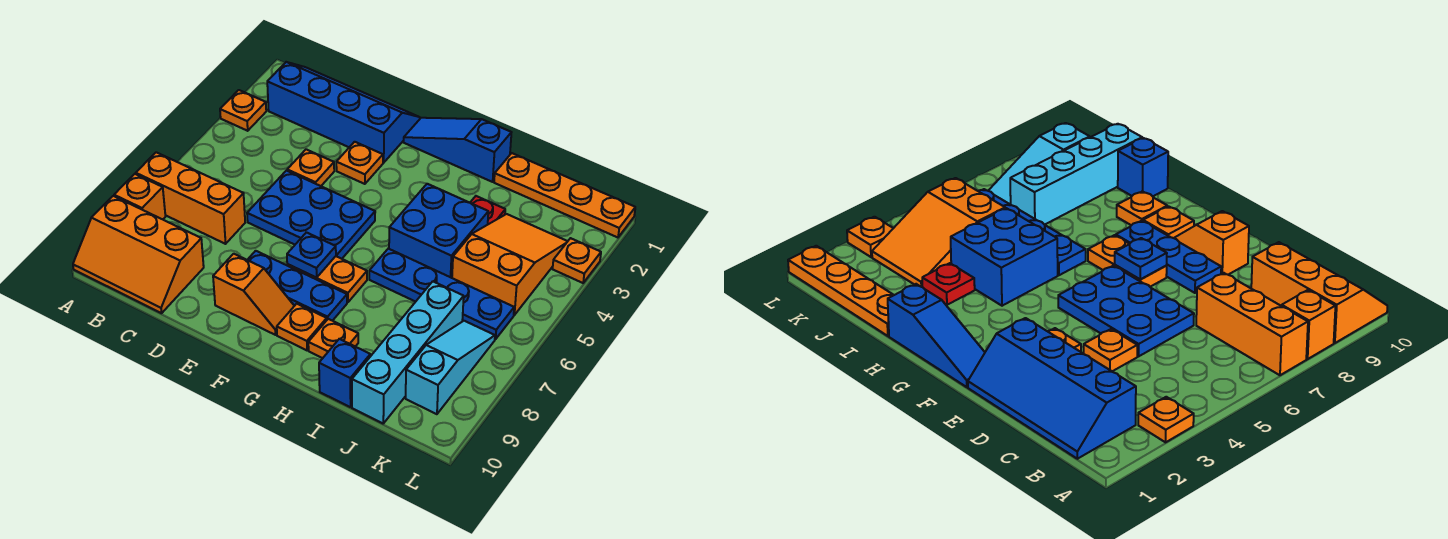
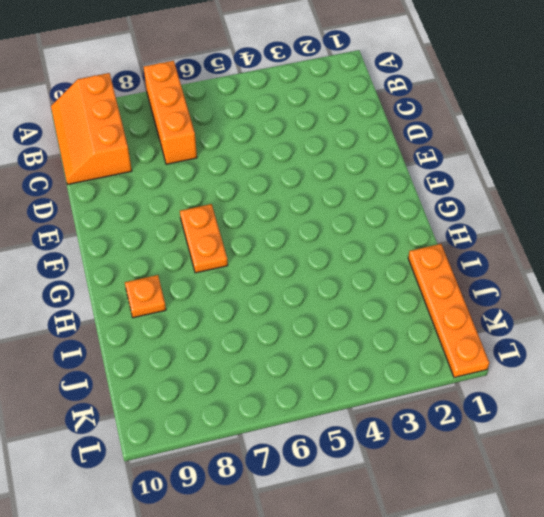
none -> orange 1x1 plate [220,90,266,131]
none -> orange 1x1 brick [114,174,165,219]
none -> blue 2x4 slope [267,62,420,163]

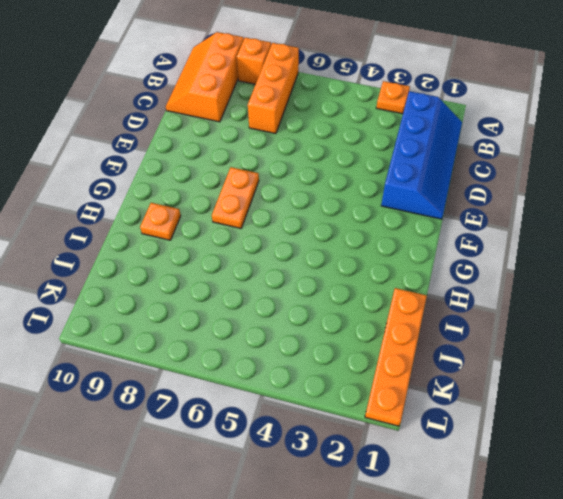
none -> orange 1x1 plate [287,149,334,186]
none -> blue 2x3 plate [247,171,375,259]
none -> orange 1x1 plate [336,142,383,184]

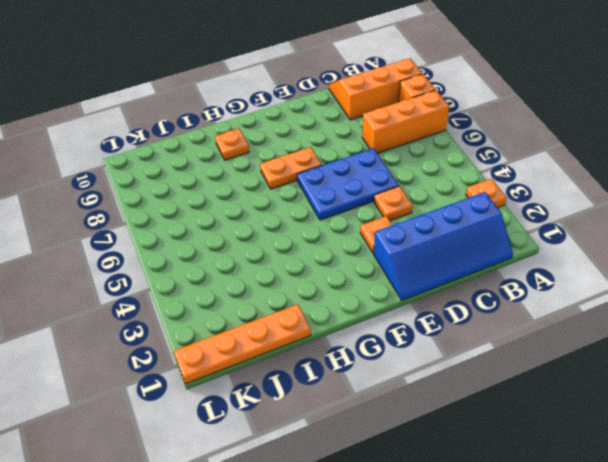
none -> blue 1x3 plate [248,251,347,321]
none -> orange 1x2 slope [213,254,294,335]
none -> blue 1x3 slope [404,118,512,182]

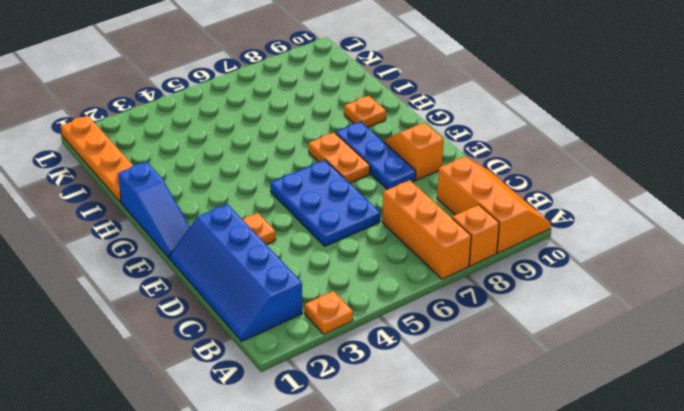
none -> orange 1x1 plate [287,149,334,186]
none -> orange 1x1 plate [277,304,327,350]
none -> blue 2x2 brick [389,184,488,278]

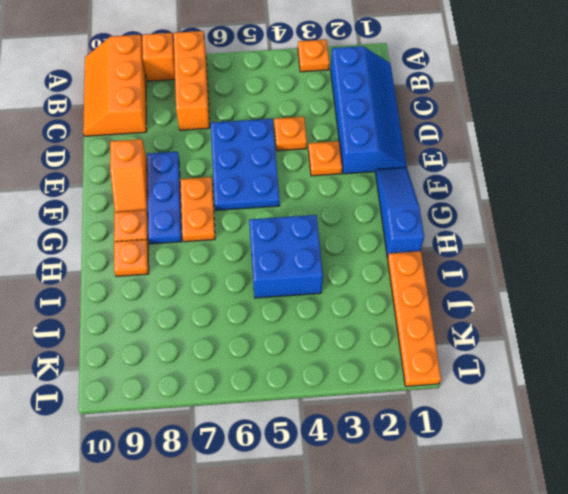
none -> blue 1x4 plate [369,249,514,339]
none -> red 1x1 plate [470,196,505,224]
none -> blue 1x1 brick [319,339,370,407]

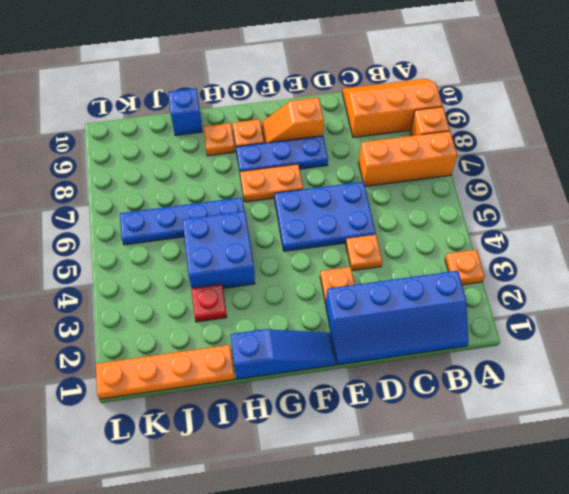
none -> orange 2x3 slope [452,214,568,315]
none -> cyan 1x4 brick [352,281,464,423]
none -> cyan 1x3 slope [406,321,495,414]

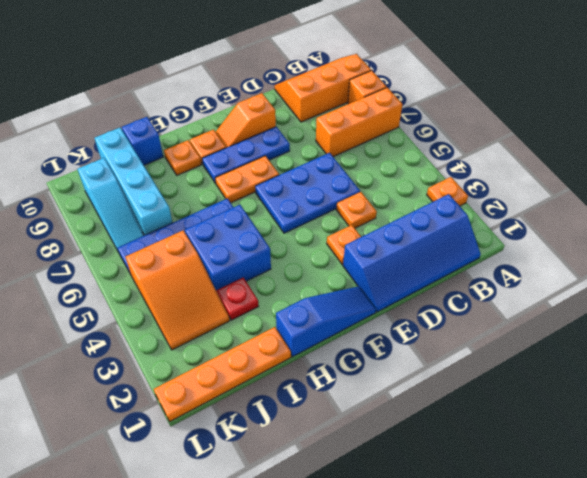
none -> orange 1x1 plate [553,238,601,283]
none -> blue 1x1 plate [287,232,336,278]

